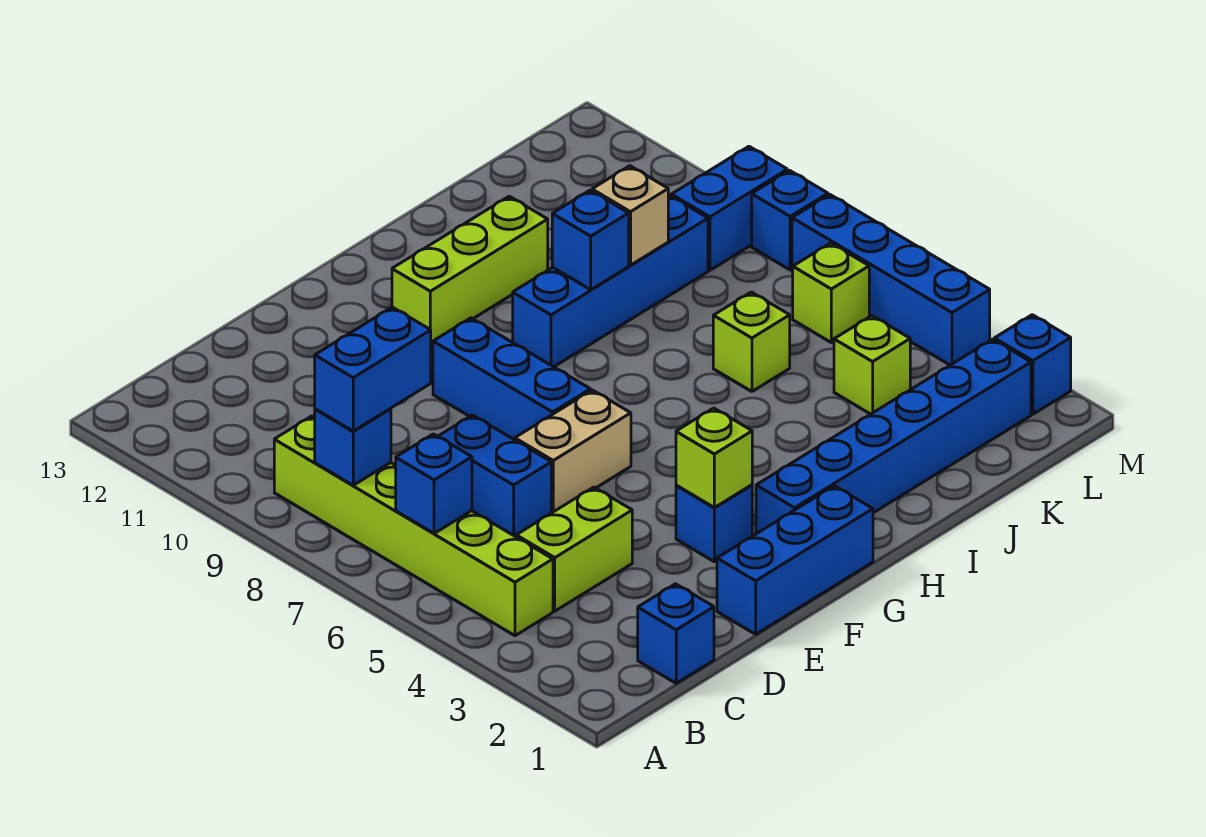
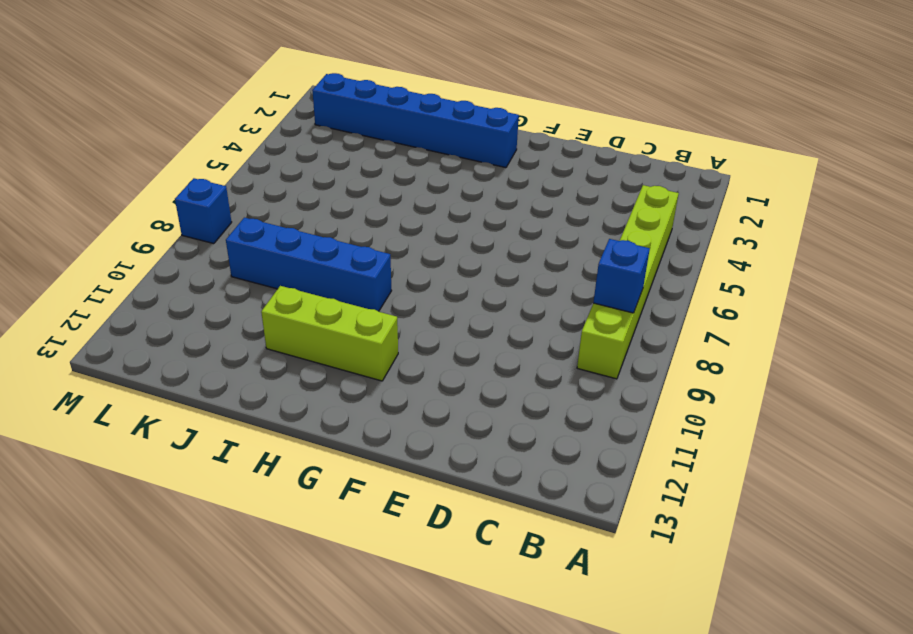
none -> blue 1x1 brick [638,584,714,683]
none -> lime 1x2 brick [516,487,632,611]
none -> blue 1x2 brick [438,415,551,537]

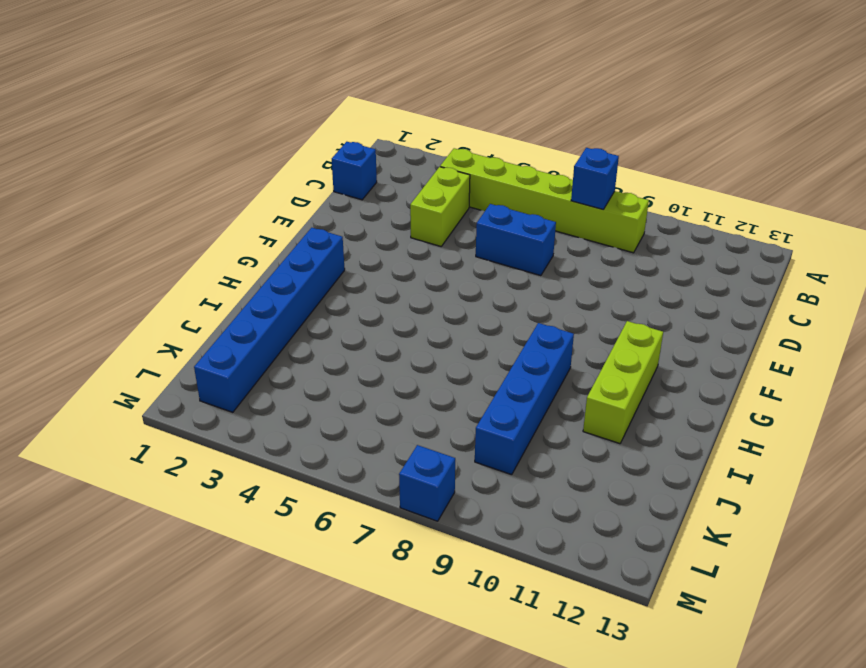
none -> blue 1x3 brick [717,486,873,634]
none -> tan 1x2 brick [515,390,631,513]
none -> blue 1x1 brick [676,485,752,562]

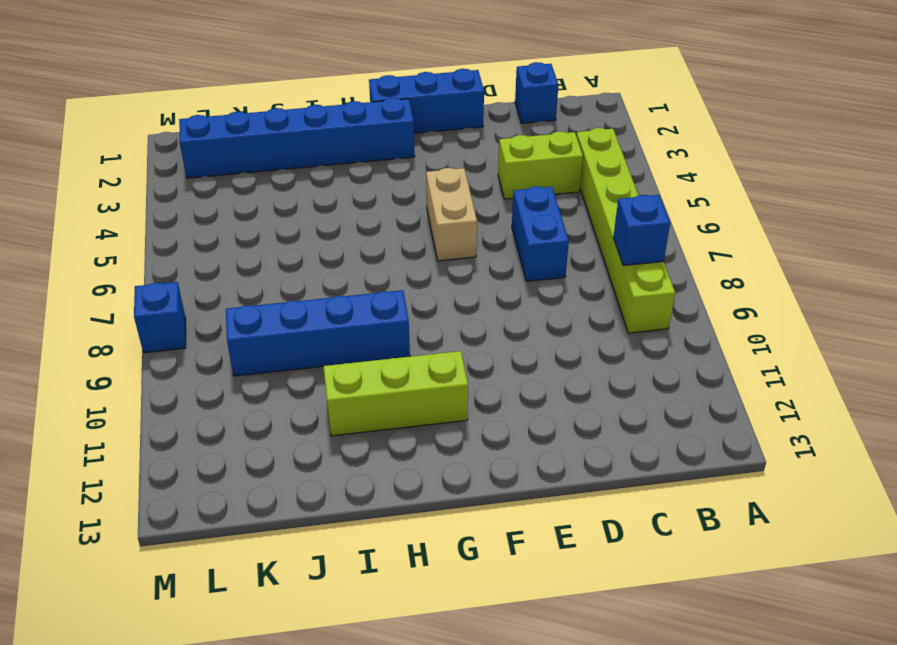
tan 1x2 brick [426,168,477,261] -> tan 1x2 brick turned to [515,390,631,513]
none -> blue 1x1 brick [676,485,752,562]
none -> blue 1x3 brick [433,318,590,440]
none -> lime 1x1 brick [713,292,790,392]

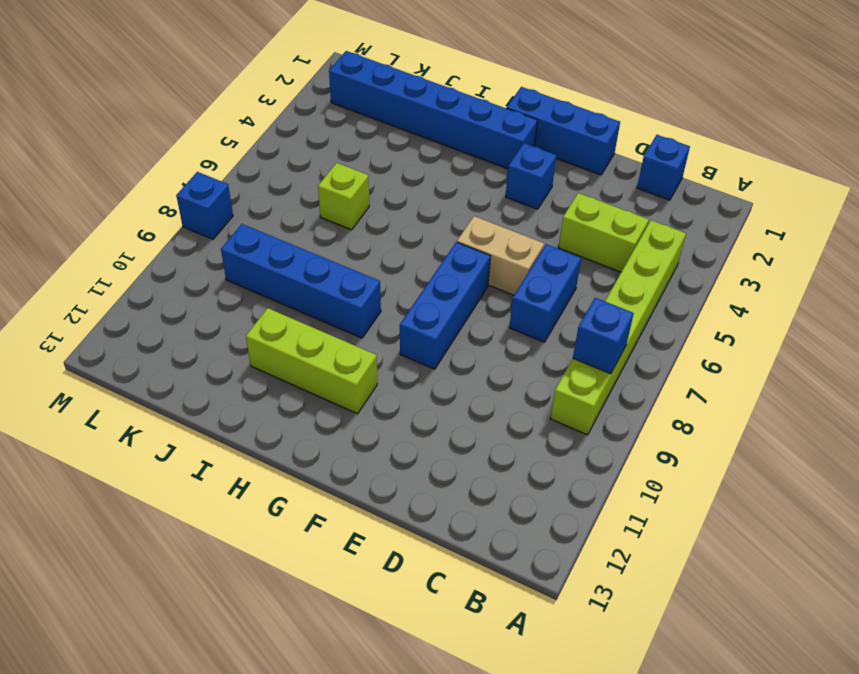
none -> lime 1x1 brick [834,316,910,414]
none -> lime 1x1 brick [793,243,869,342]
none -> blue 1x2 brick [671,147,787,270]

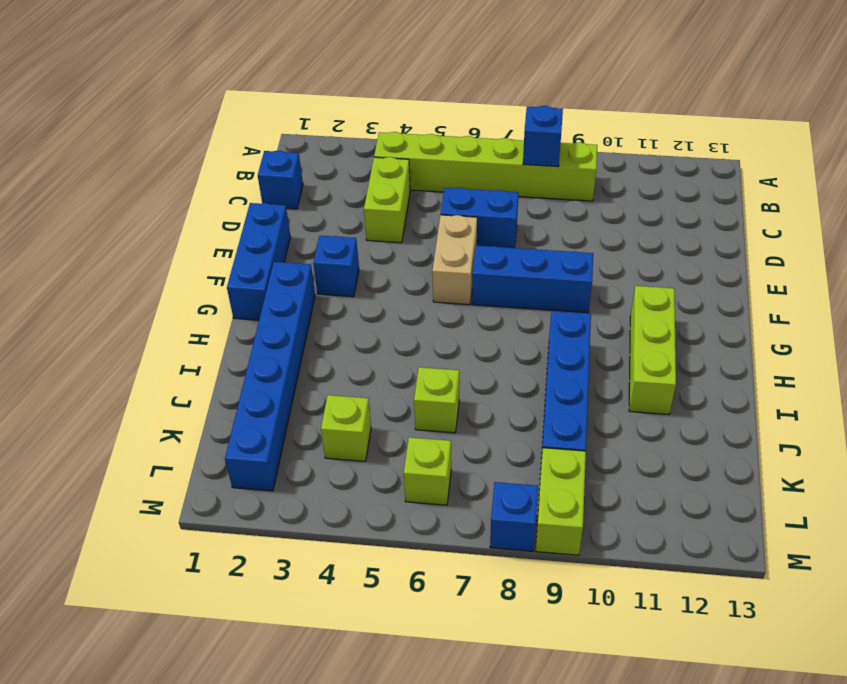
lime 1x2 brick [536,448,586,555] -> blue 1x2 brick [671,147,787,270]
none -> blue 1x1 brick [994,315,1071,414]
none -> blue 1x4 brick [792,195,990,365]
none -> blue 1x1 brick [396,434,472,533]

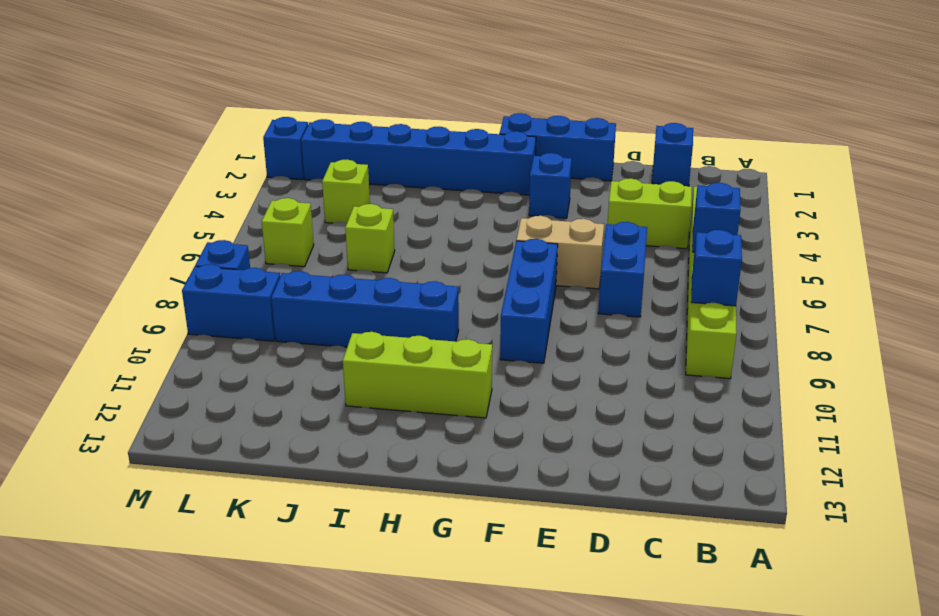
none -> blue 1x4 brick [792,195,990,365]
none -> lime 1x1 brick [676,408,752,508]
none -> blue 1x1 brick [552,190,629,290]

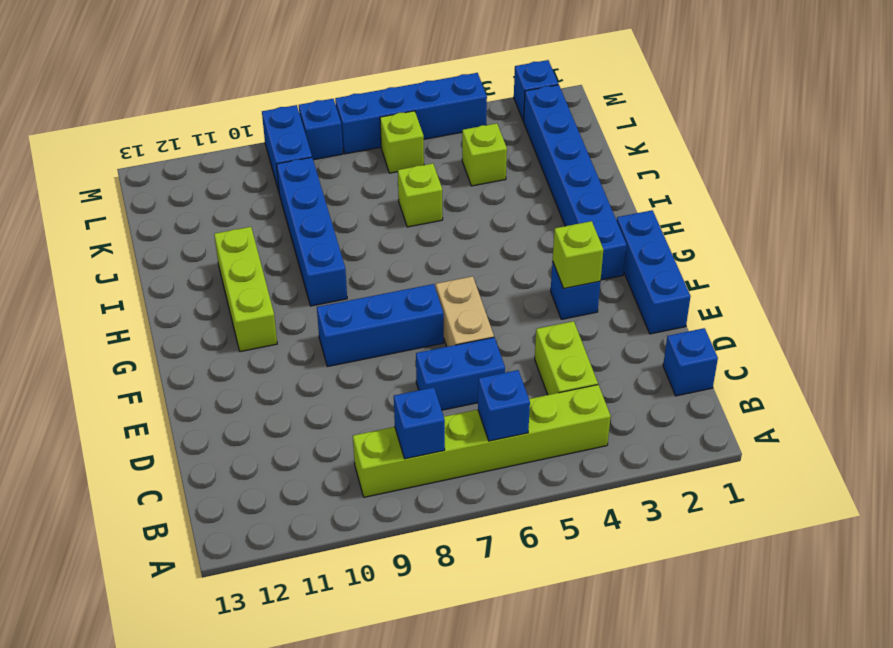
none -> blue 1x1 brick [552,190,629,290]
none -> tan 1x1 brick [592,166,668,265]
none -> blue 1x2 brick [315,307,431,431]

